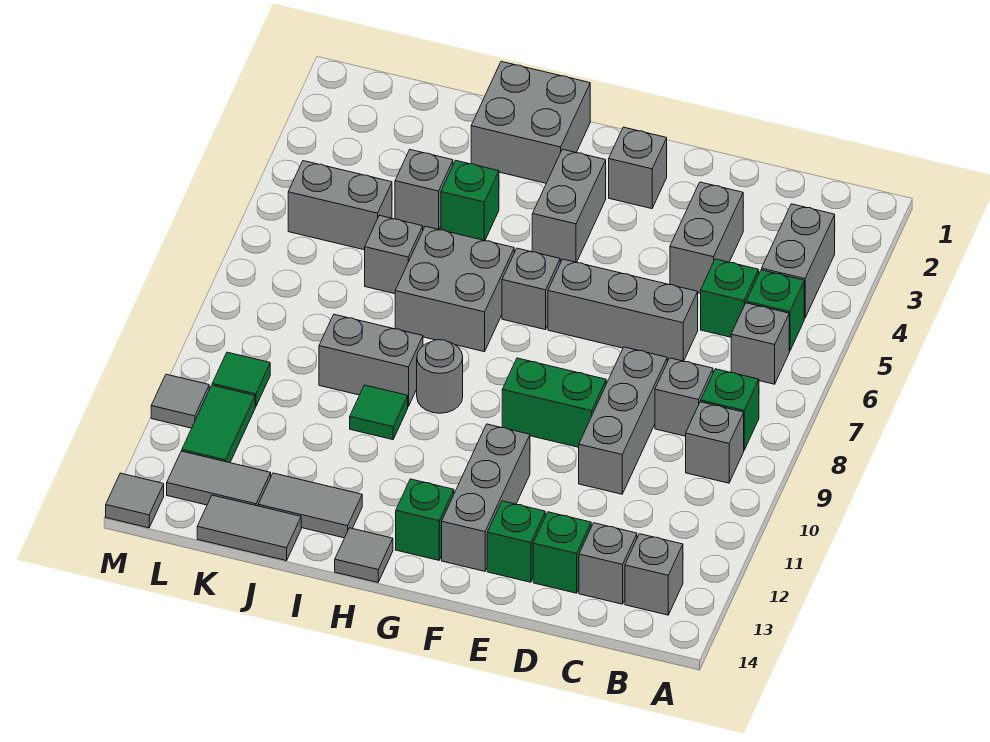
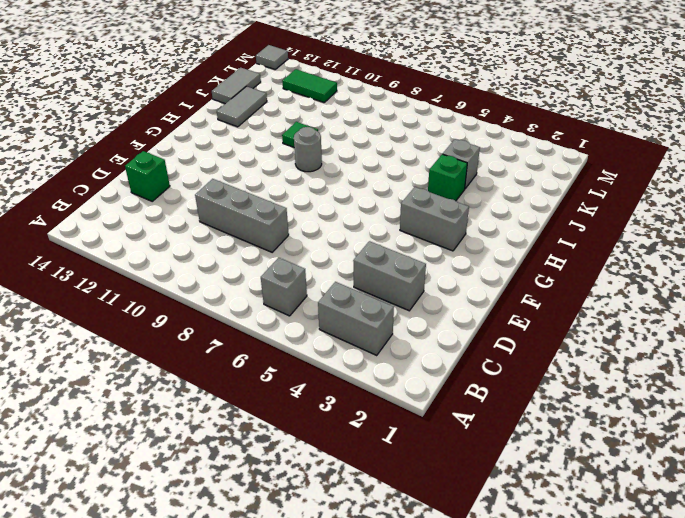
none -> green 1x1 brick [746,270,804,351]
none -> green 1x1 brick [701,369,759,450]
none -> grey 1x1 brick [686,402,744,483]
none -> grey 1x1 brick [625,534,683,615]

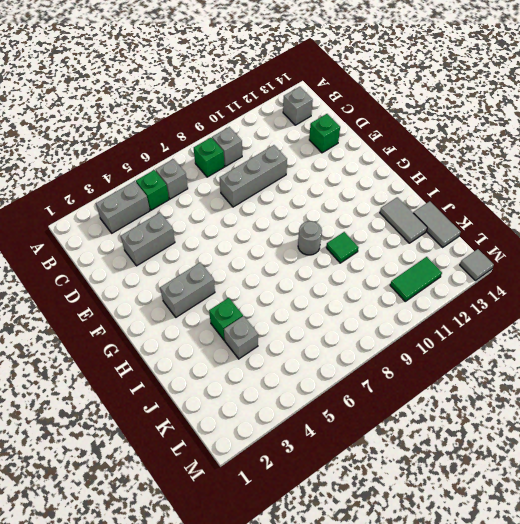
none -> green 1x1 brick [701,259,759,337]
none -> grey 1x1 brick [655,358,713,436]
none -> grey 1x1 brick [579,523,637,604]
none -> grey 1x3 brick [548,259,698,361]

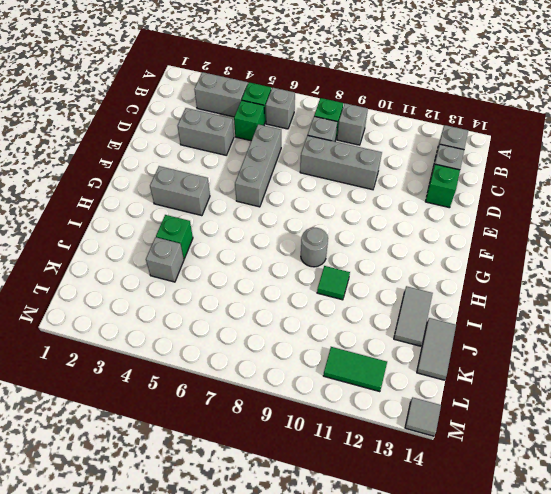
none -> green 1x2 brick [502,358,606,447]
none -> green 1x1 brick [487,501,545,582]
none -> grey 1x1 brick [609,127,667,209]
none -> grey 1x3 brick [442,424,530,571]

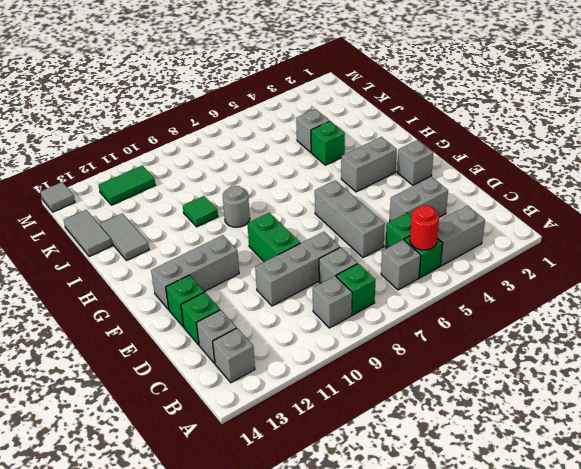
red 1x1 round brick [410,206,439,250] -> none
none -> grey 1x1 brick [502,248,560,330]
none -> green 1x1 brick [396,479,454,560]
none -> grey 2x2 brick [471,62,590,183]
none -> grey 2x2 brick [395,226,514,352]

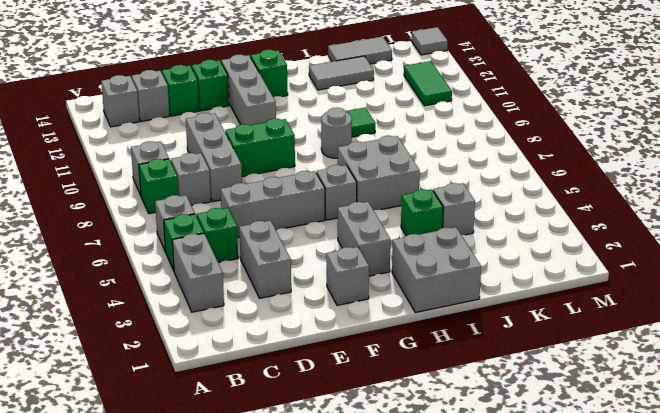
none -> grey 1x1 tile [335,528,393,582]
none -> grey 1x2 brick [319,314,423,406]
none -> grey 1x1 brick [365,215,423,294]
none -> grey 1x2 brick [288,161,392,250]

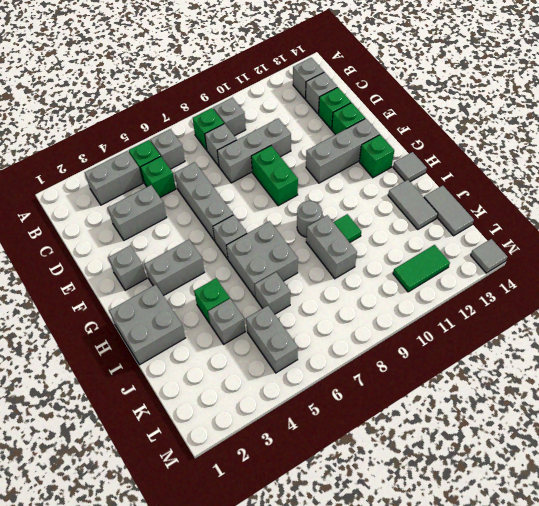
none -> grey 1x2 tile [167,451,271,506]
none -> green 1x1 tile [212,352,270,407]
none -> grey 1x1 tile [151,374,209,428]

